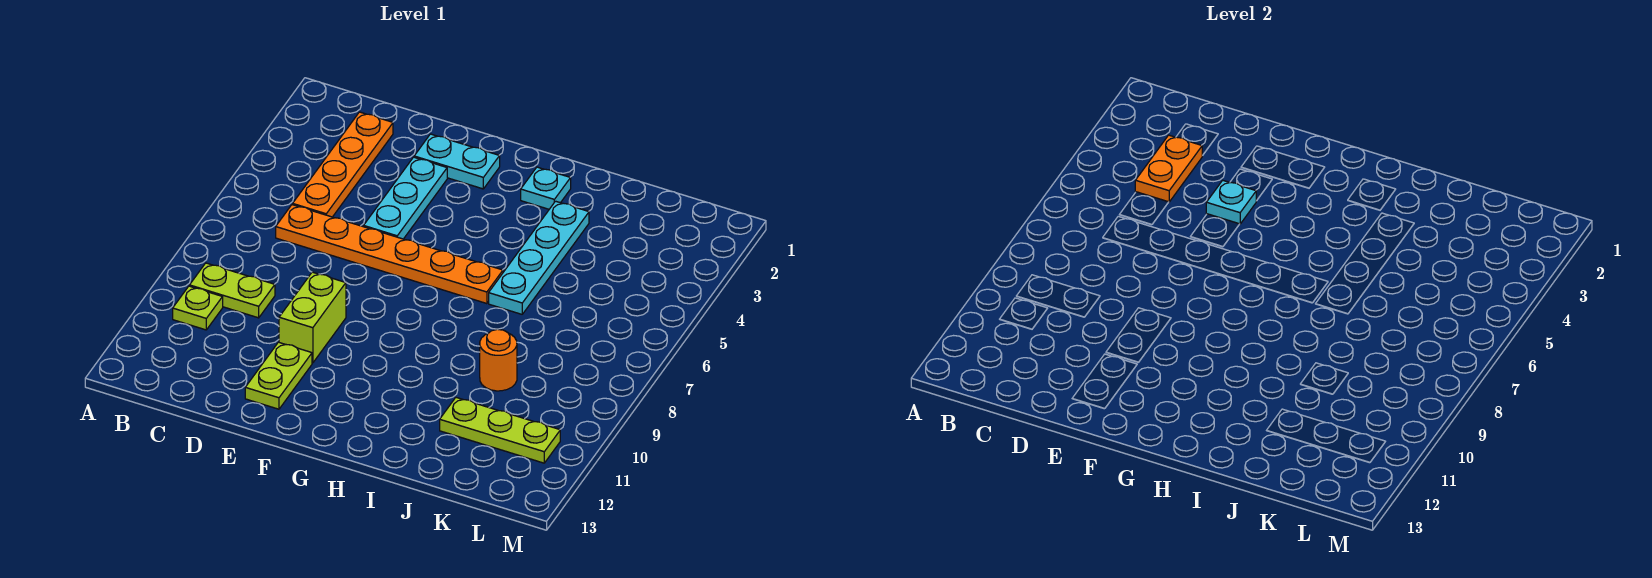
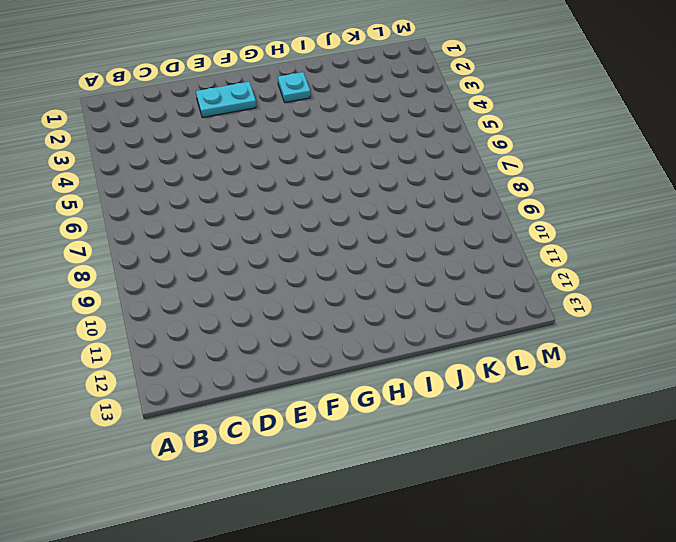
none -> lime 1x2 plate [190,263,275,318]
none -> lime 1x1 plate [173,286,223,330]
none -> orange 1x4 plate [293,112,393,217]

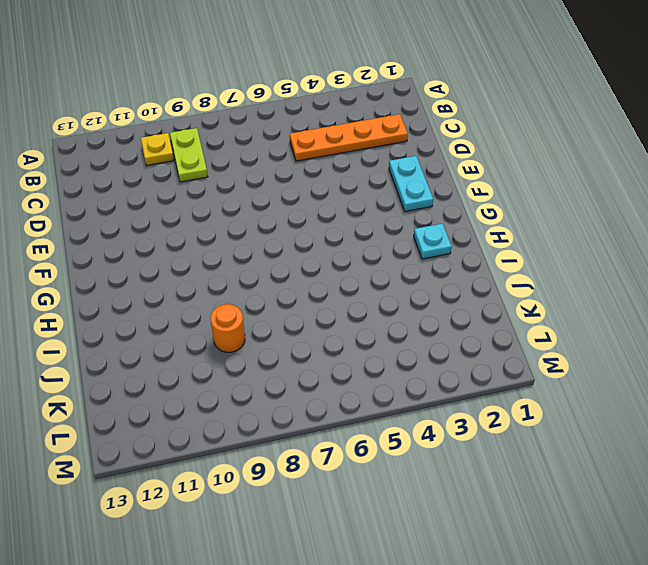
yellow 1x1 plate [141,133,174,165] -> lime 1x1 plate [173,286,223,330]
none -> orange 1x6 plate [276,205,503,304]
none -> cyan 1x3 plate [364,157,447,239]
none -> lime 1x2 brick [279,272,346,363]

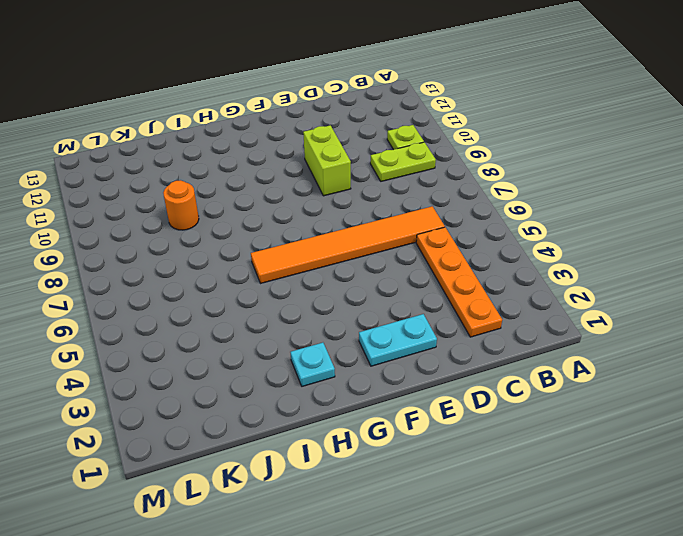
orange 1x6 tile [251,206,445,283] -> orange 1x6 plate [276,205,503,304]
none -> cyan 1x3 plate [364,157,447,239]
none -> lime 1x2 plate [245,342,312,409]
none -> cyan 1x4 plate [489,201,589,314]

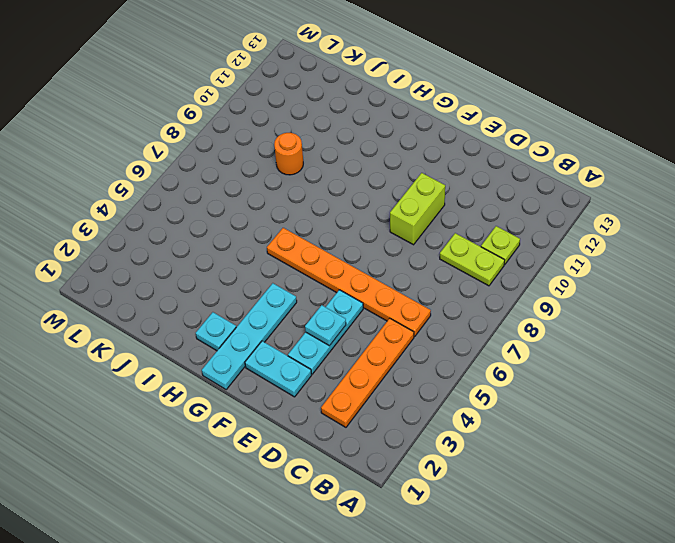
cyan 1x4 plate [202,283,297,389] -> cyan 1x4 plate moved to [489,201,589,314]
none -> lime 1x2 plate [245,342,312,409]
none -> lime 1x3 plate [440,398,560,463]
none -> orange 1x2 plate [1135,135,1202,202]

